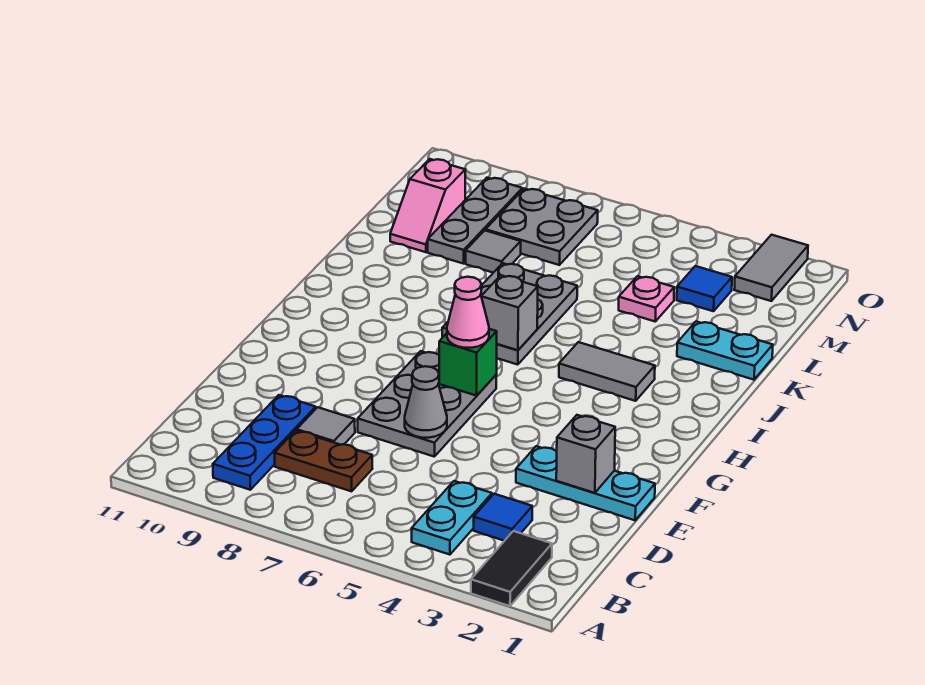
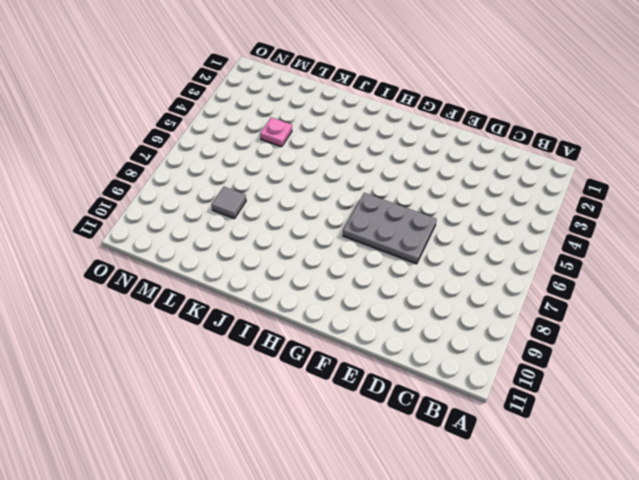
none -> black 1x2 tile [471,531,552,606]
none -> cyan 1x2 plate [412,481,492,555]
none -> blue 1x3 plate [213,395,316,490]

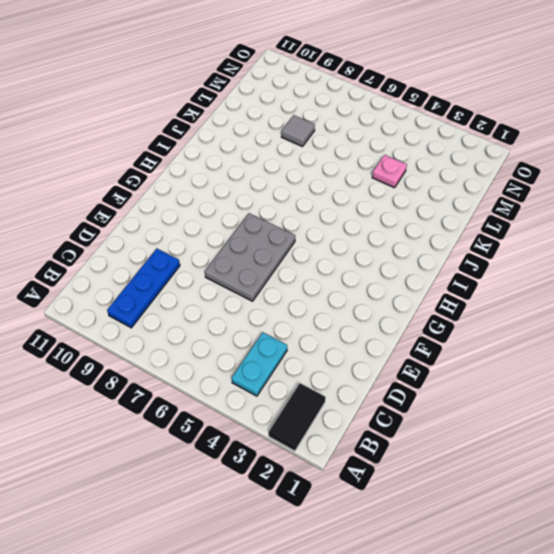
none -> blue 1x1 tile [474,494,532,541]
none -> brown 1x2 plate [274,431,372,491]
none -> grey 1x1 tile [297,407,355,445]

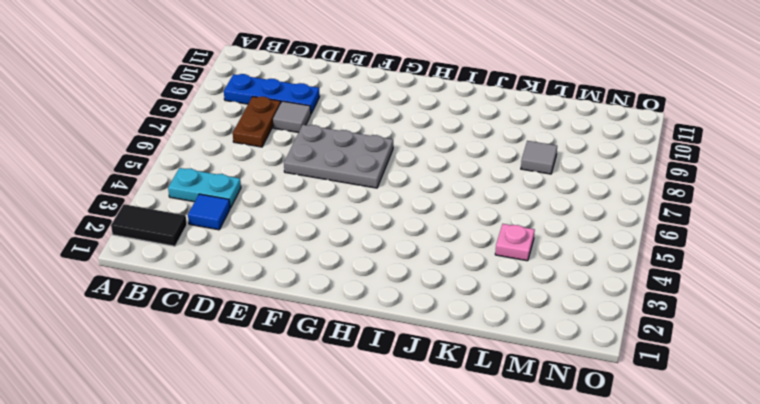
none -> cyan 1x3 plate [516,446,655,520]
none -> grey 1x2 tile [559,342,655,401]
none -> grey 2x3 plate [442,263,577,365]

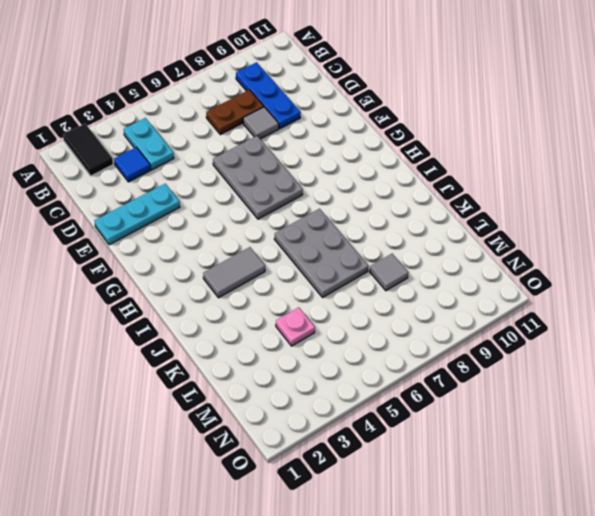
none -> cyan 1x2 plate [677,321,773,380]
none -> grey 1x3 plate [428,178,522,264]
none -> pink 1x2 slope [390,159,465,252]

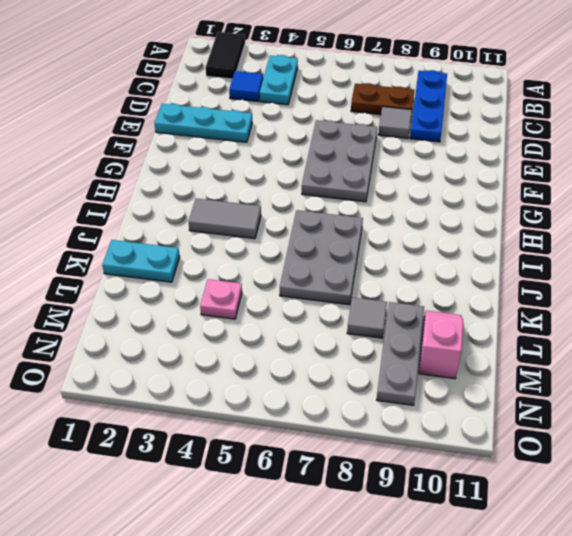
none -> blue 1x1 tile [677,266,732,311]
none -> grey 2x2 plate [486,189,598,265]
none -> grey 1x2 tile [734,235,808,301]

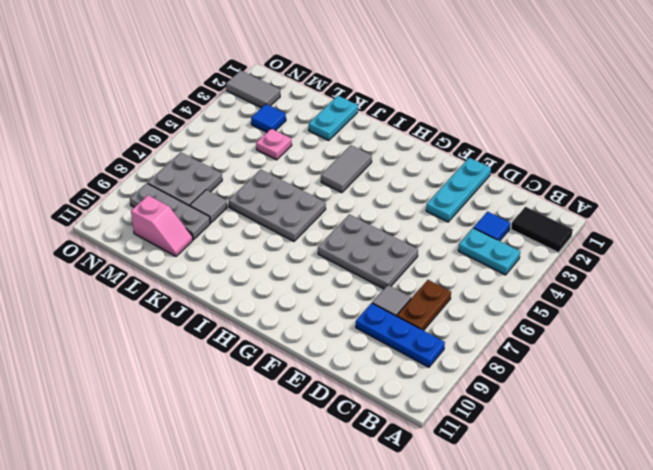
none -> grey 1x1 brick [556,415,615,493]
none -> grey 1x1 cone [405,366,447,438]
none -> green 1x1 brick [439,329,497,396]

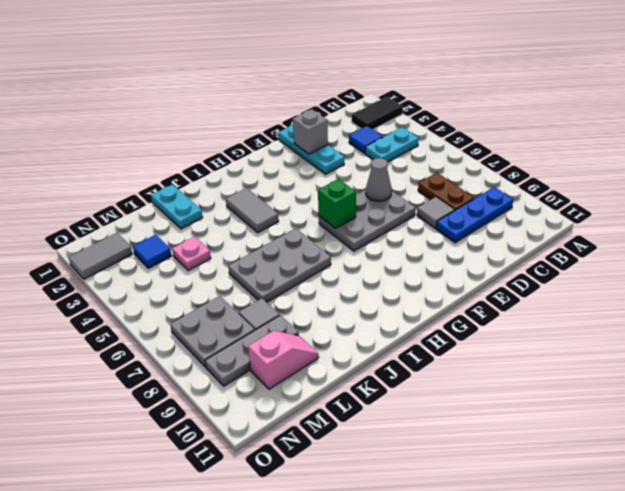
none -> grey 1x1 brick [481,275,538,350]
none -> pink 1x1 cone [447,277,489,348]

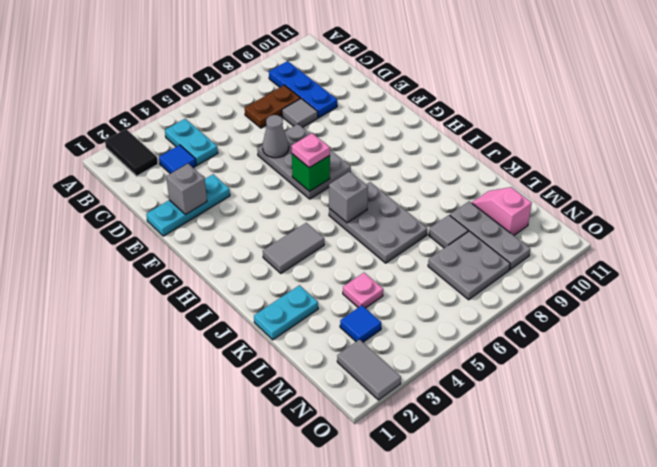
pink 1x1 plate [292,133,330,168] -> pink 1x1 cone [447,277,489,348]

